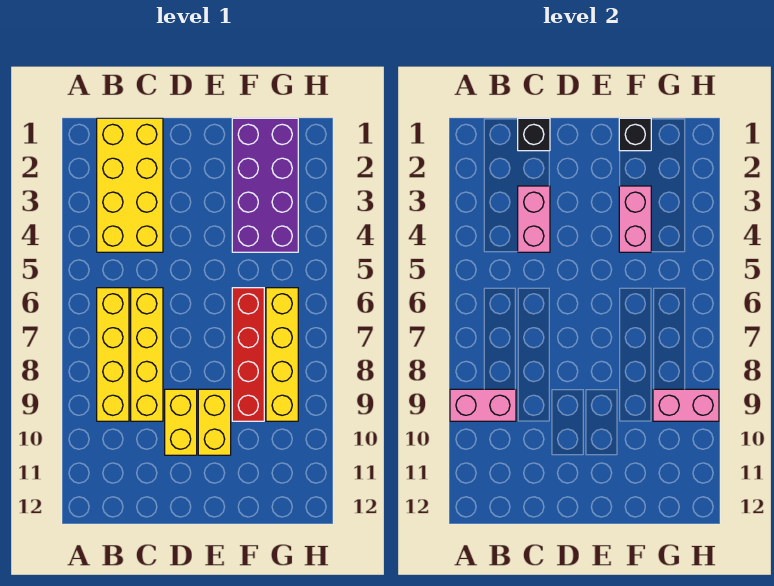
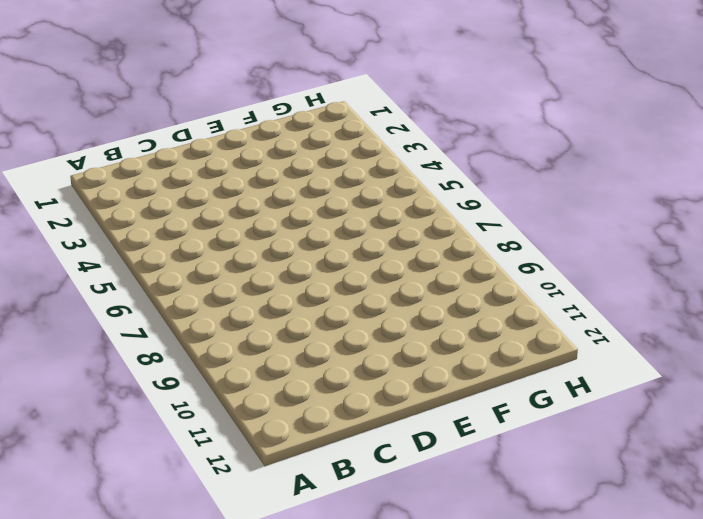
none -> yellow 2x4 brick [97,118,163,252]
none -> yellow 1x4 brick [97,288,129,421]
none -> yellow 1x4 brick [131,288,163,421]

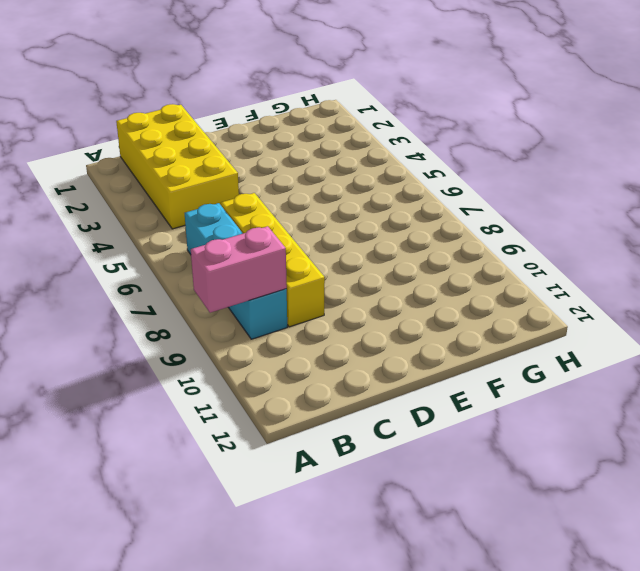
cyan 1x4 brick [185,203,287,339] -> yellow 1x4 brick [97,288,129,421]
none -> yellow 1x2 brick [165,389,197,455]
none -> yellow 1x2 brick [198,389,231,455]
none -> purple 2x4 brick [232,118,298,252]

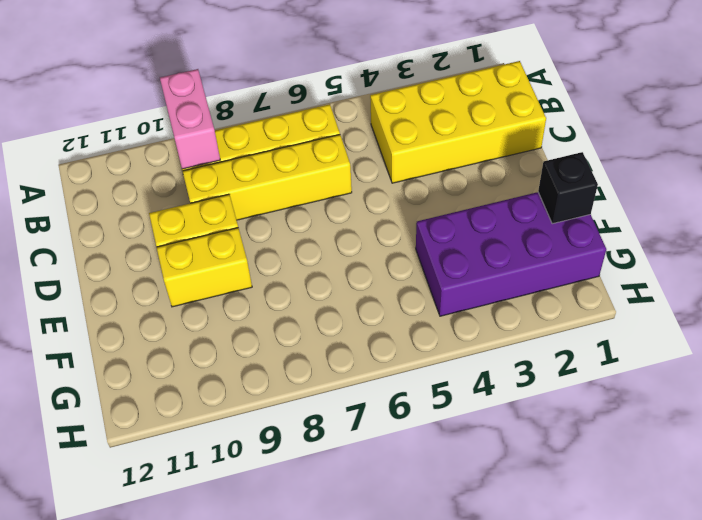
none -> red 1x4 brick [232,288,264,421]
none -> yellow 1x4 brick [266,288,298,421]
none -> black 1x1 brick [518,118,550,151]

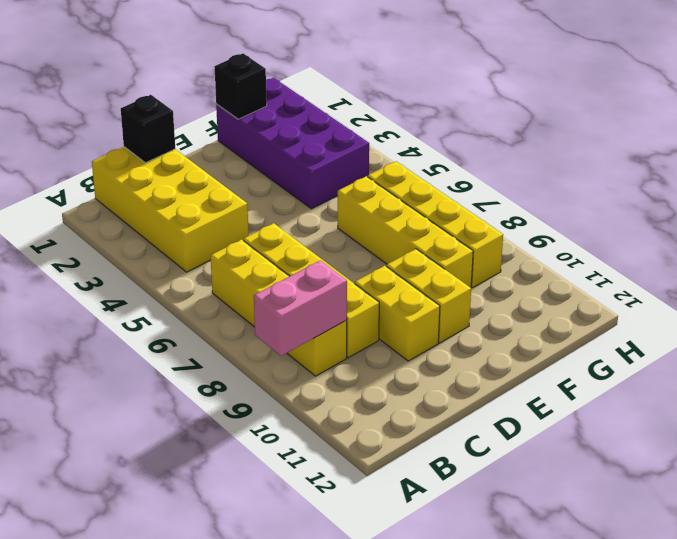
yellow 1x4 brick [338,176,473,288] -> red 1x4 brick [232,288,264,421]
none -> pink 1x2 brick [518,186,550,252]
none -> pink 1x2 brick [619,186,651,252]
none -> pink 1x2 brick [653,389,719,421]

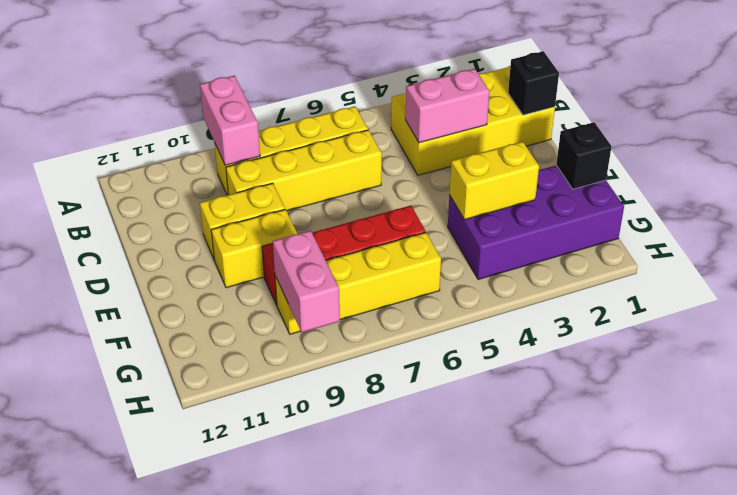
yellow 1x2 brick [449,141,539,220] -> pink 1x2 brick [619,186,651,252]

